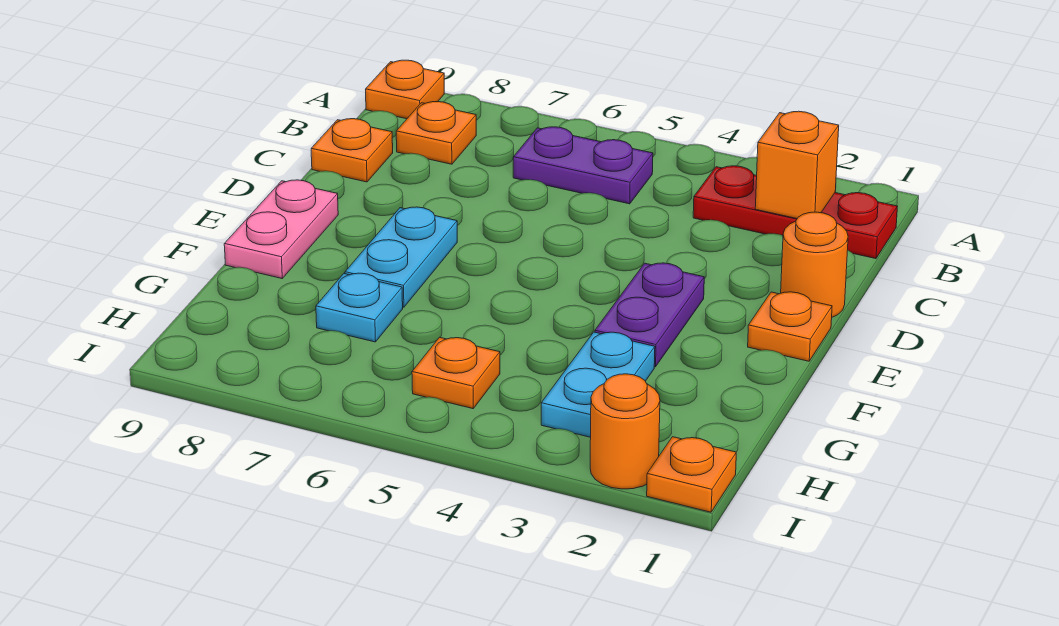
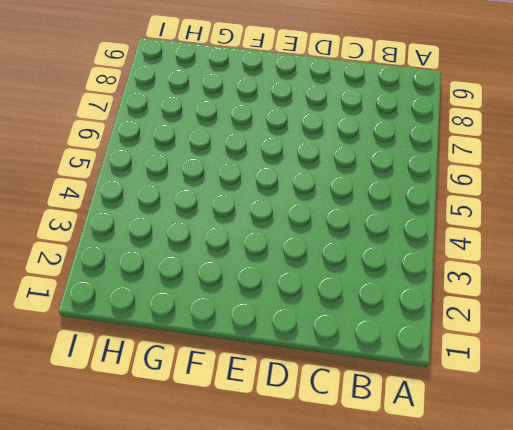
none -> orange 1x1 plate [366,60,444,119]
none -> red 1x3 plate [693,166,897,259]
none -> purple 1x2 plate [513,127,653,204]

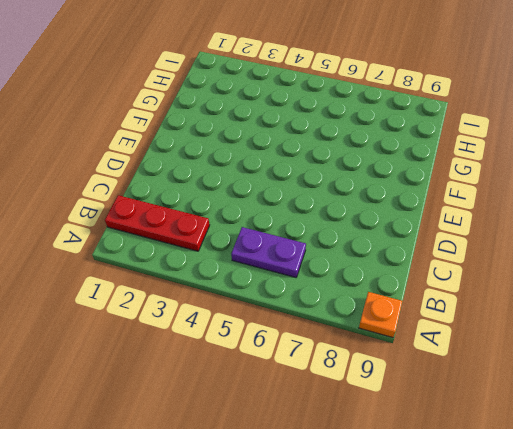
none -> orange 1x1 plate [396,102,476,164]
none -> orange 1x1 plate [311,119,393,182]
none -> orange 1x1 round brick [781,212,848,317]

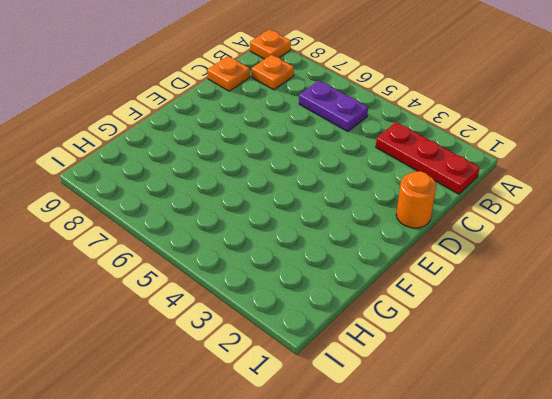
none -> orange 1x1 plate [748,292,832,361]
none -> purple 1x2 plate [595,263,704,367]
none -> cyan 1x2 plate [345,207,457,307]

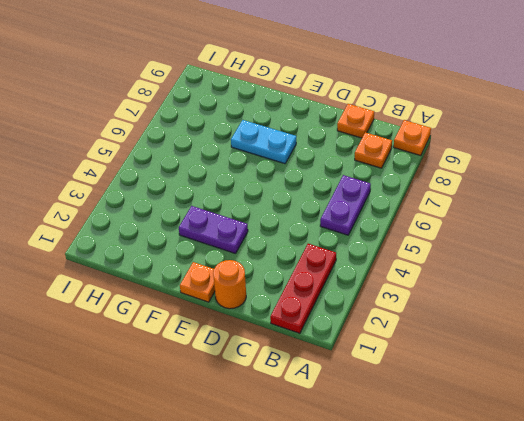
none -> pink 1x2 plate [224,180,338,278]
none -> cyan 1x2 plate [541,332,655,437]
none -> cyan 1x1 plate [316,273,403,342]

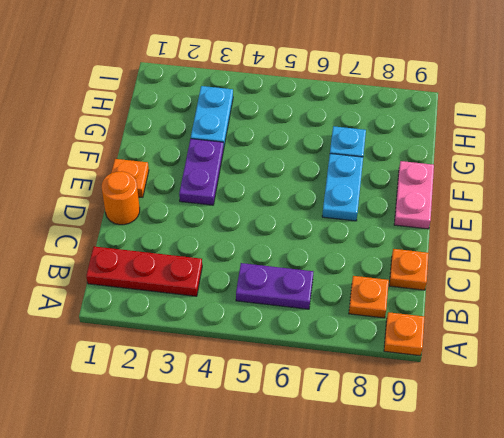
none -> orange 1x1 plate [412,337,500,409]
none -> orange 1x1 plate [647,437,736,512]
none -> orange 1x1 round brick [590,374,660,489]

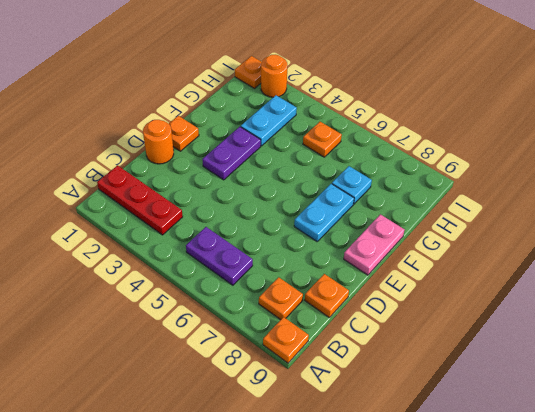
none -> orange 1x1 brick [755,111,839,218]

